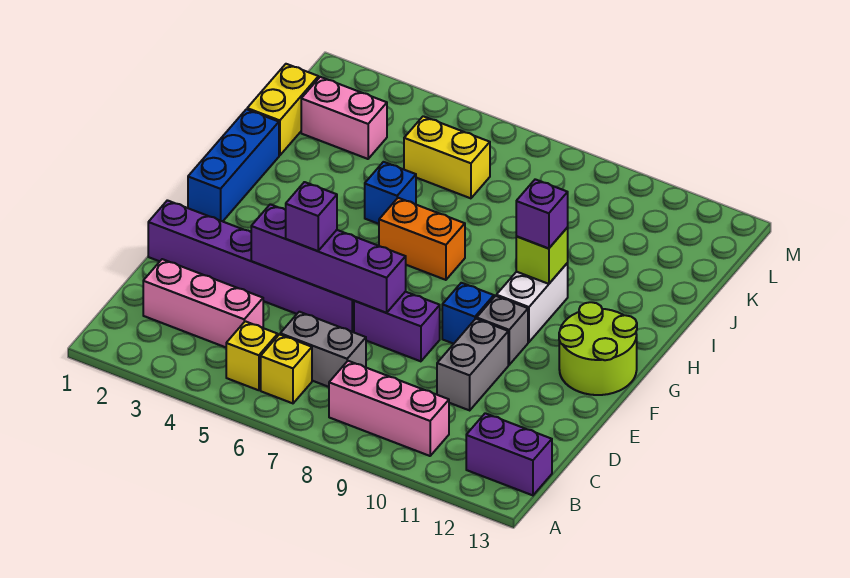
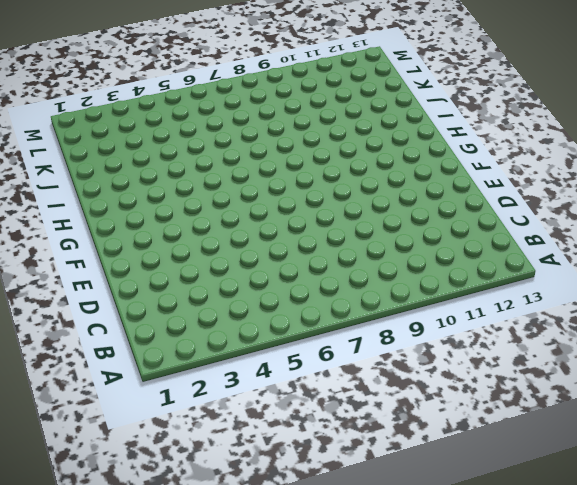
none -> yellow 1x1 brick [226,321,278,390]
none -> yellow 1x1 brick [261,335,312,403]
none -> pink 1x3 brick [329,361,449,456]

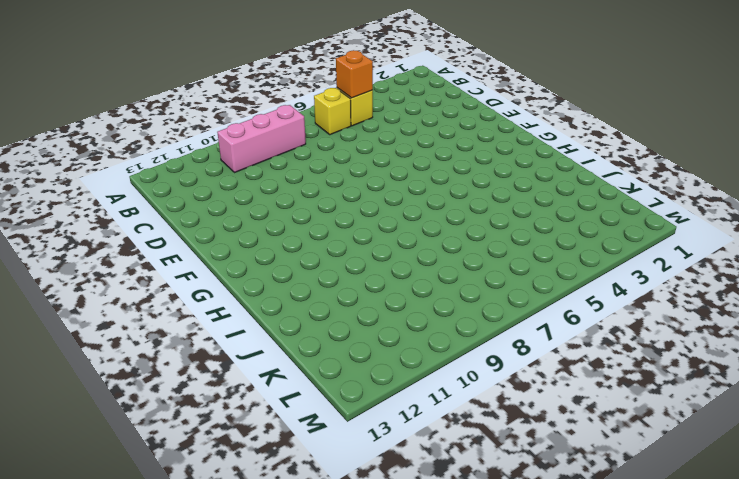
orange 1x1 brick [336,50,373,98] -> none
none -> purple 1x2 brick [466,413,552,495]
none -> pink 1x3 brick [143,259,263,347]
none -> grey 1x2 brick [280,312,366,387]

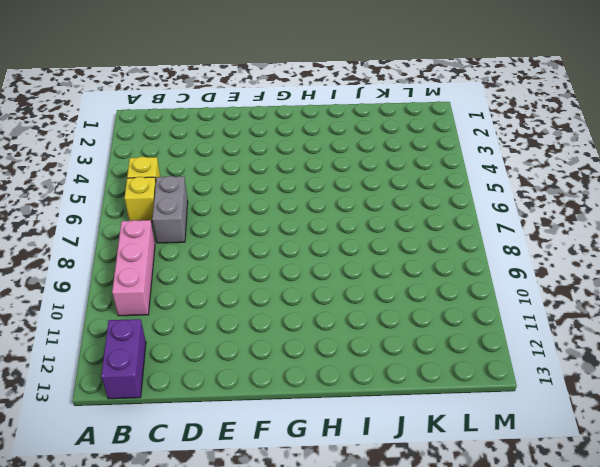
none -> pink 1x3 brick [143,259,263,347]
none -> grey 1x2 brick [437,319,508,410]
none -> purple 1x6 brick [148,200,354,332]

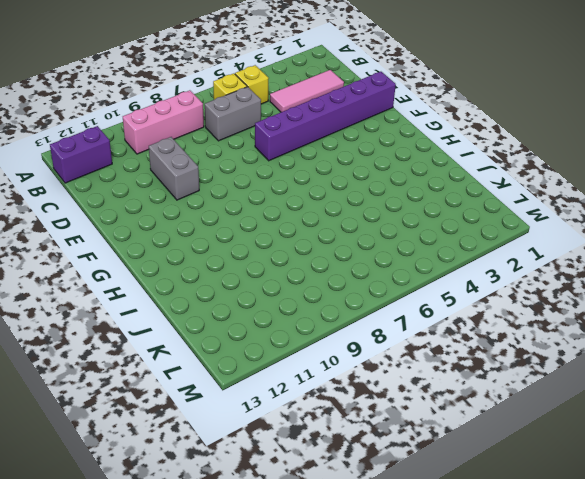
pink 1x3 tile [270,70,344,112] -> pink 1x3 brick [143,259,263,347]
none -> purple 1x2 brick [354,292,440,361]
none -> blue 1x1 brick [442,283,494,344]
none -> grey 1x1 brick [477,296,528,365]

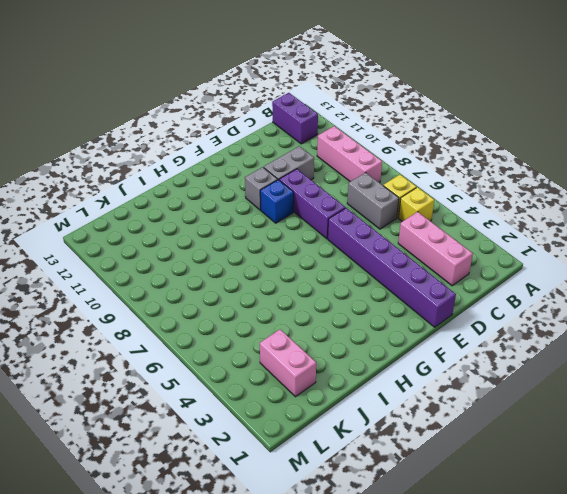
purple 1x3 brick [279,169,345,239] -> purple 1x2 brick [354,292,440,361]
none -> lime 2x2 round brick [559,302,637,395]
none -> blue 1x3 brick [188,109,279,221]
none -> white 1x2 brick [496,263,568,342]

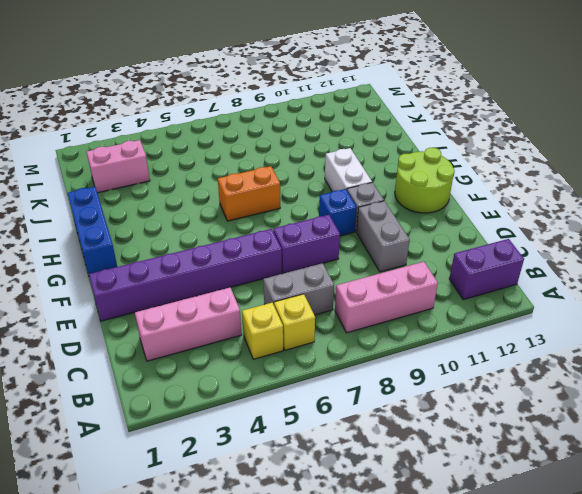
none -> blue 1x1 brick [365,162,416,224]
none -> yellow 1x2 brick [247,64,318,156]
none -> yellow 1x2 brick [404,116,490,198]

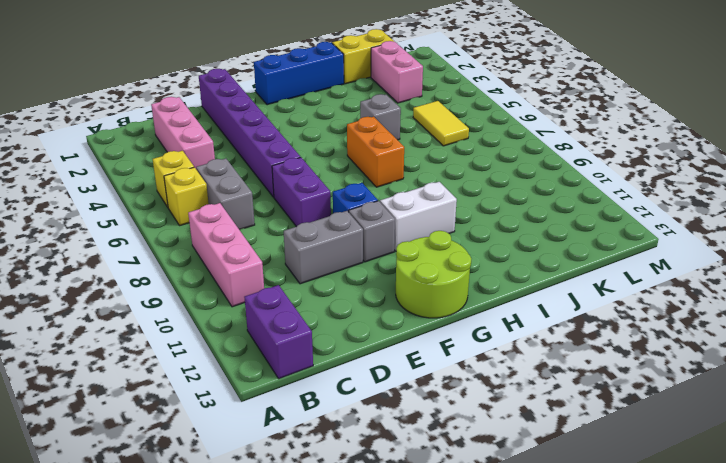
grey 1x1 brick [360,94,401,140] -> blue 1x1 brick [365,162,416,224]
yellow 1x2 tile [413,101,469,146] -> yellow 1x2 brick [404,116,490,198]
none -> purple 1x4 brick [251,204,406,313]
none -> lime 1x1 brick [516,227,568,284]
none -> purple 1x1 brick [286,182,337,251]

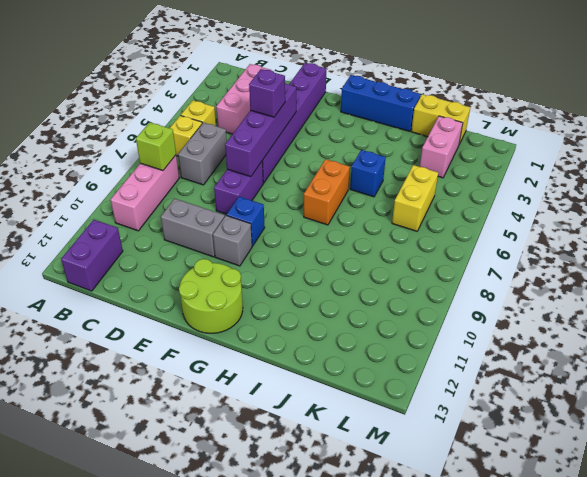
lime 1x1 brick [136,122,176,171] -> lime 1x1 brick moved to [516,227,568,284]
none -> white 1x2 brick [496,263,568,342]
none -> purple 1x1 brick [516,179,568,249]

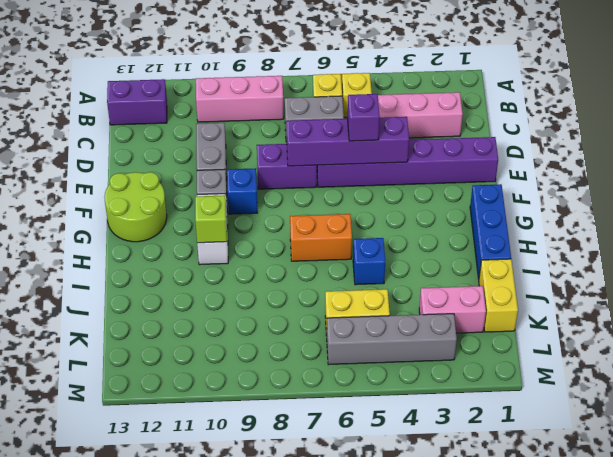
grey 1x4 brick [327,314,457,365] -> none
none -> purple 1x1 brick [516,179,568,249]

